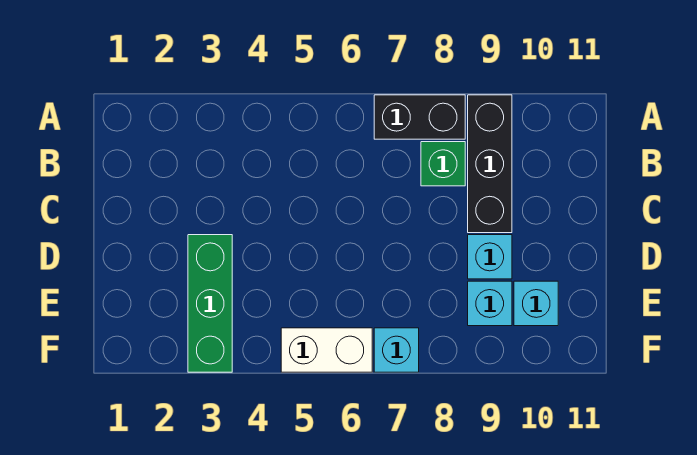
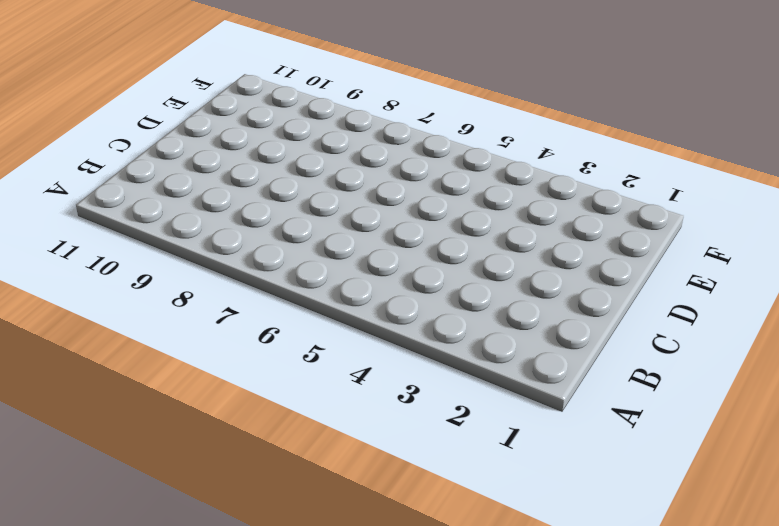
none -> black 1x2 brick [374,95,465,139]
none -> black 1x3 brick [468,95,512,233]

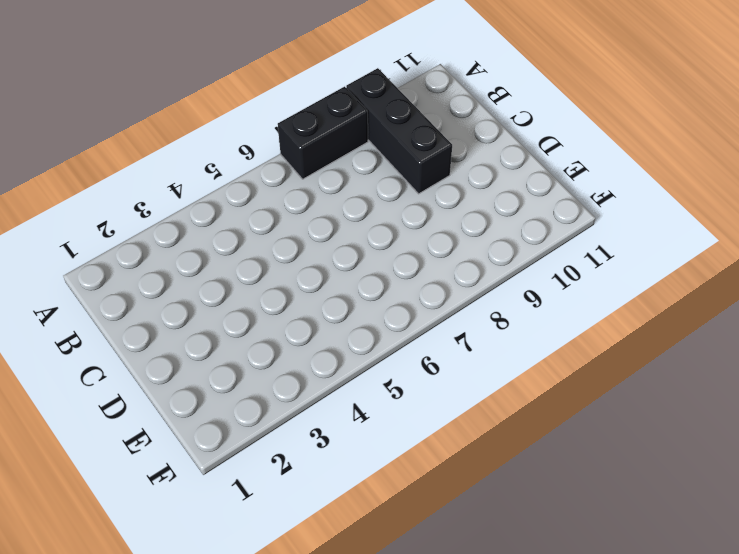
none -> green 1x1 brick [421,142,465,186]
none -> green 1x3 brick [188,235,232,372]

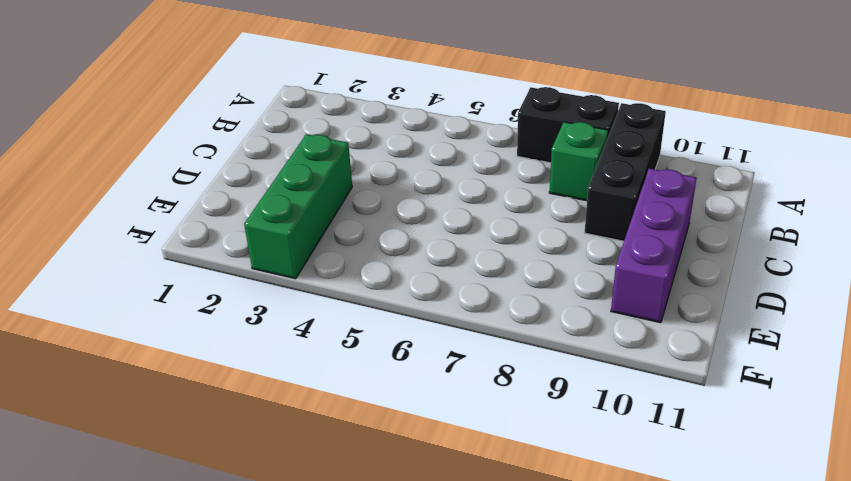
purple 1x3 brick [611,169,697,323] -> cyan 1x1 brick [514,281,558,326]
none -> cyan 1x1 brick [468,235,512,279]
none -> cyan 1x1 brick [468,281,512,326]

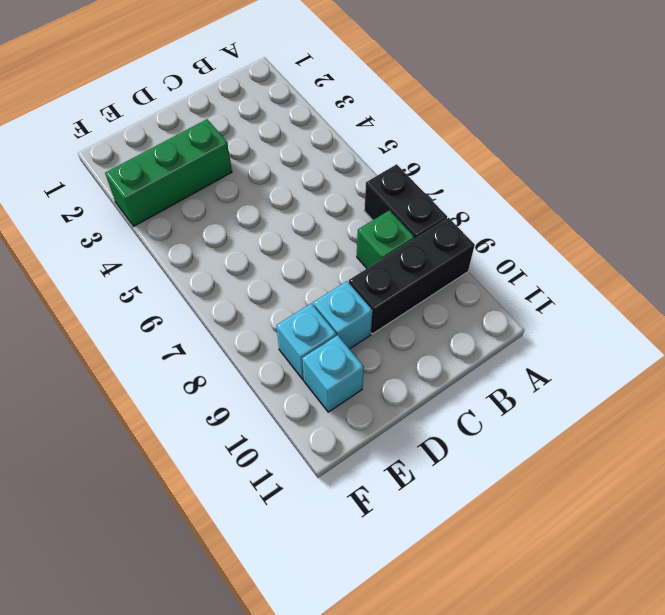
none -> white 1x2 brick [281,328,372,372]
none -> cyan 1x1 brick [374,328,419,372]

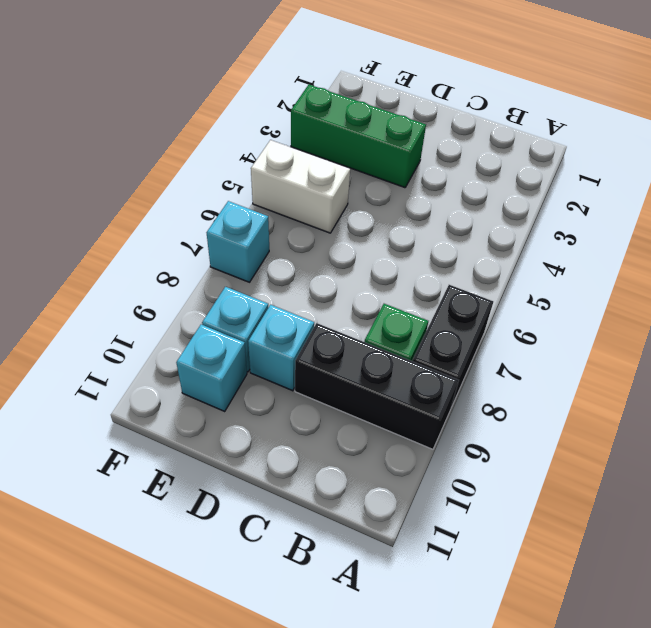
white 1x2 brick [251,140,350,233] -> white 1x2 brick turned to [281,328,372,372]

